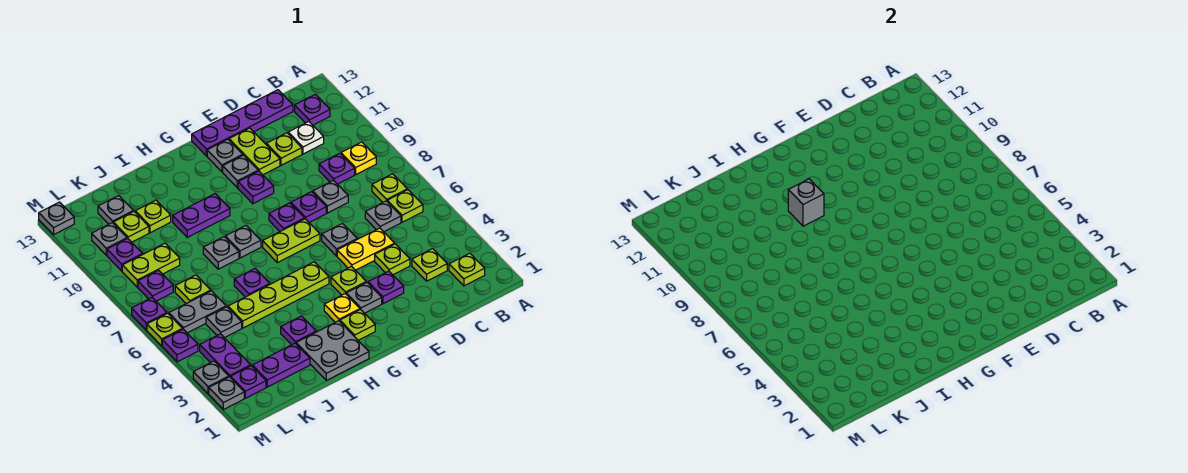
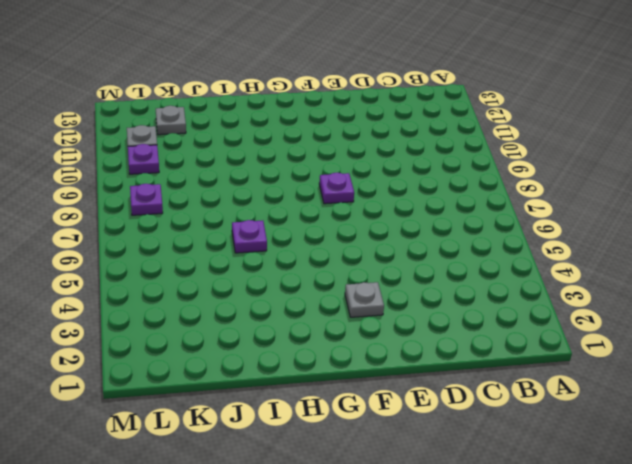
none -> lime 1x1 plate [449,253,485,286]
none -> lime 1x1 plate [387,190,423,222]
none -> lime 1x1 plate [372,174,407,202]
none -> yellow 1x1 plate [341,142,376,174]

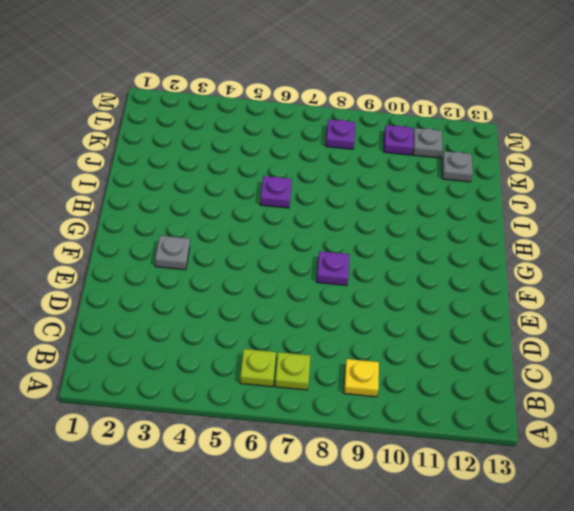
none -> lime 1x1 plate [449,253,485,286]
none -> purple 1x1 plate [295,94,330,125]
none -> lime 1x1 plate [412,249,447,281]
none -> grey 1x1 plate [365,201,401,232]

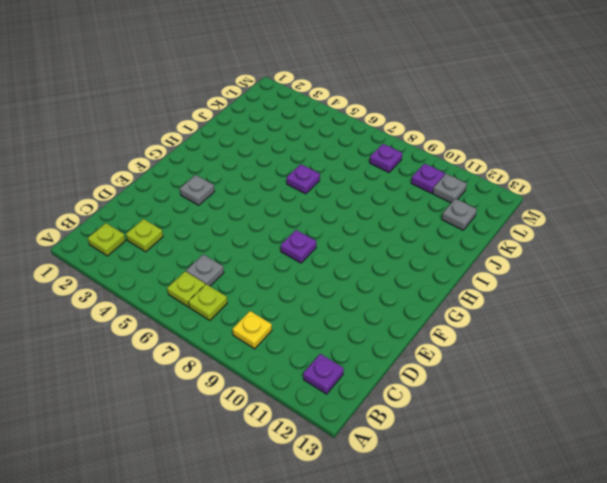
none -> purple 1x1 plate [319,153,355,184]
none -> white 1x1 plate [288,122,324,154]
none -> purple 1x4 plate [192,90,293,156]
none -> lime 1x1 plate [375,244,410,275]

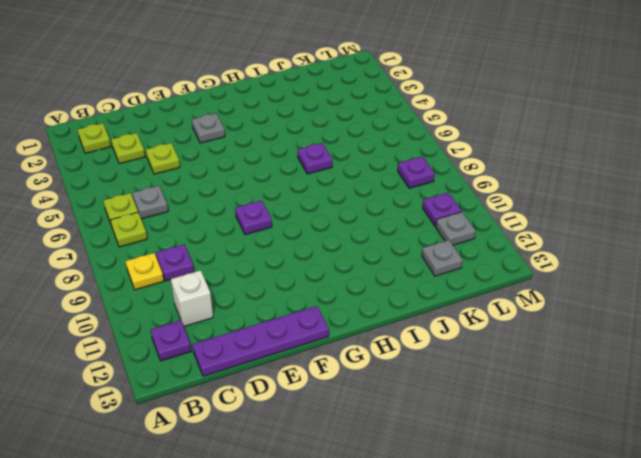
white 1x1 brick [171,270,213,326] -> white 1x1 plate [288,122,324,154]
none -> yellow 1x2 plate [337,228,395,270]
none -> grey 1x1 plate [313,180,348,213]
none -> lime 1x1 plate [266,133,302,165]
none -> purple 1x1 plate [368,271,404,304]

